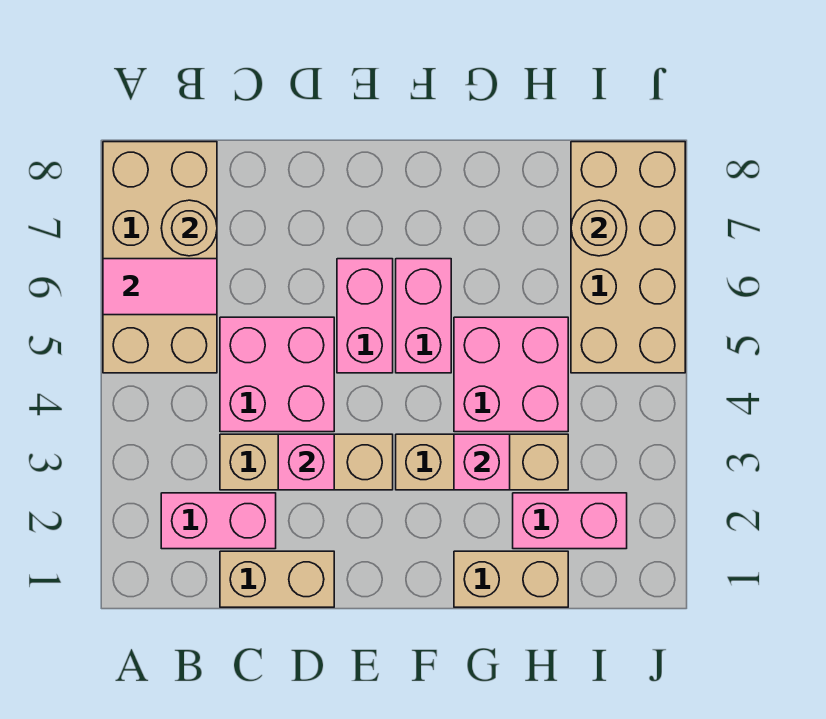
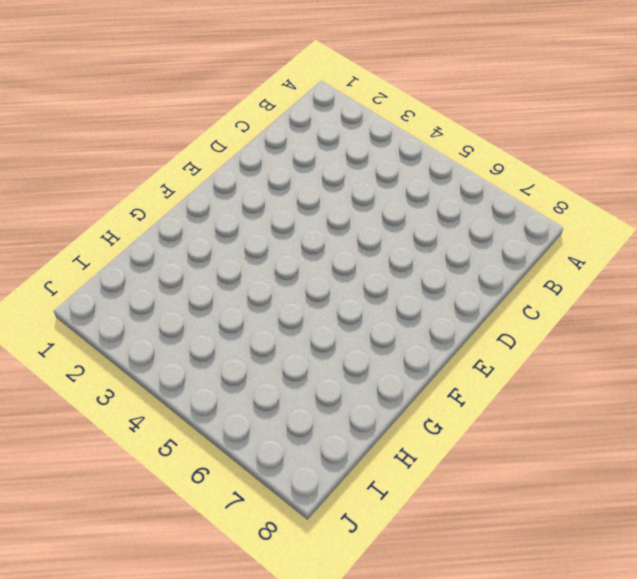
none -> tan 2x4 brick [103,142,217,373]
none -> pink 1x2 brick [161,493,276,549]
none -> tan 1x2 brick [220,551,334,607]

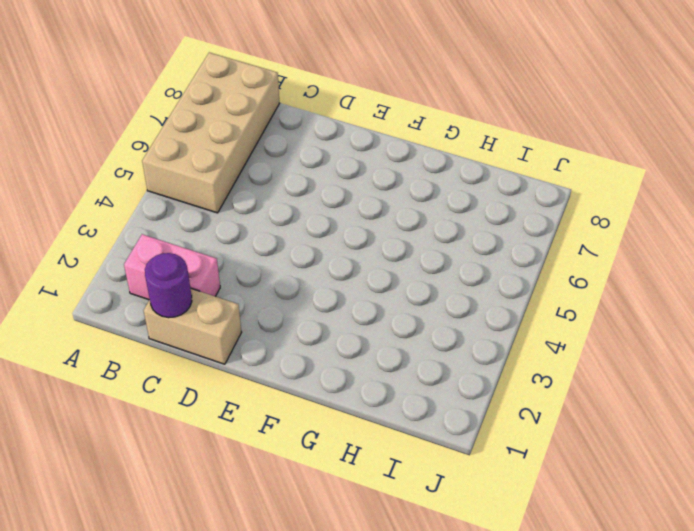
purple 1x1 round brick [145,253,192,318] -> none
none -> tan 1x3 brick [220,434,393,490]
none -> pink 2x2 brick [220,317,334,432]
none -> pink 1x2 brick [337,259,393,373]

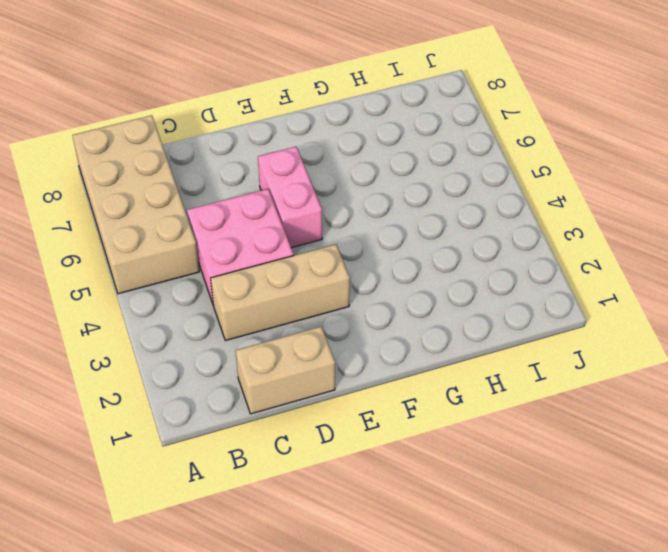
none -> pink 1x2 brick [161,493,276,549]
none -> tan 1x3 brick [396,434,568,490]
none -> pink 1x2 brick [396,259,451,373]

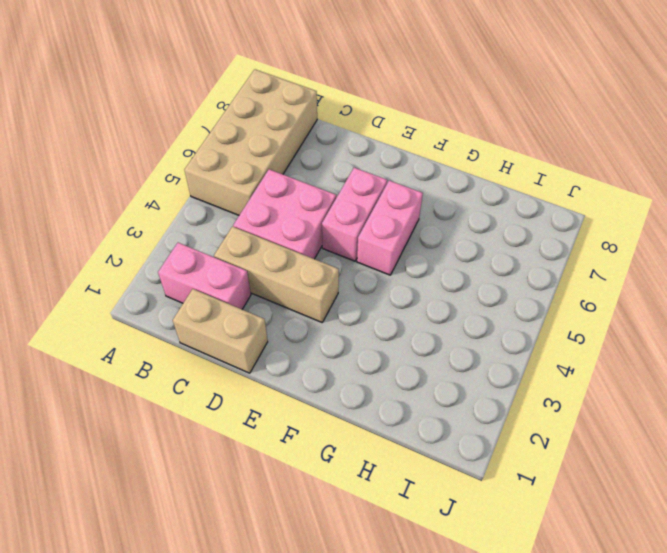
none -> tan 1x3 brick [396,434,568,490]
none -> tan 1x2 brick [454,551,568,607]
none -> pink 2x2 brick [454,317,568,432]

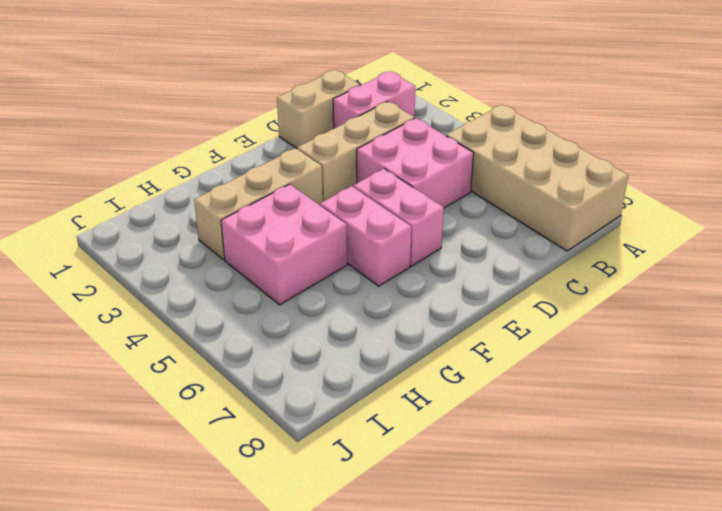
none -> tan 1x2 brick [454,551,568,607]
none -> pink 1x2 brick [513,493,627,549]
none -> tan 2x4 brick [571,142,685,373]

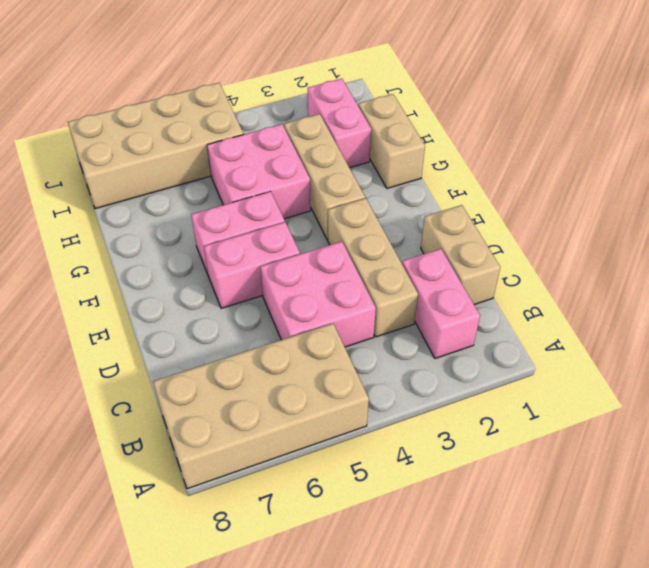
none -> pink 1x2 tile [103,259,217,315]
none -> tan 1x1 round brick [161,200,217,256]
none -> pink 1x1 brick [278,434,334,490]

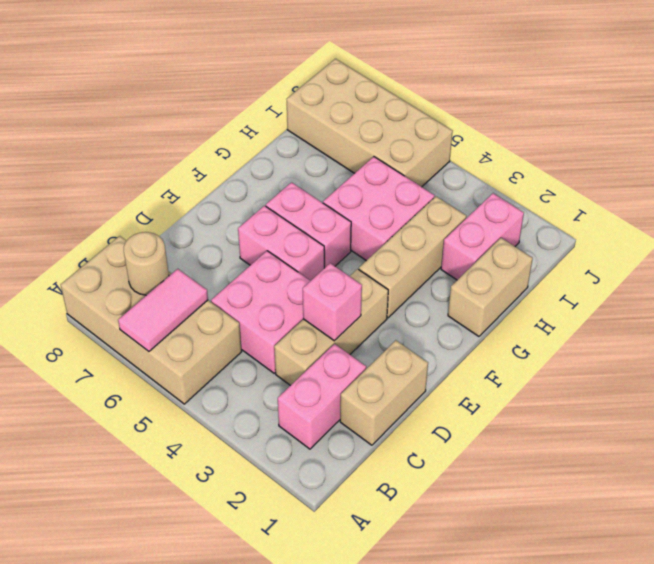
none -> pink 1x1 brick [454,434,510,490]
none -> tan 1x1 round brick [571,200,627,256]

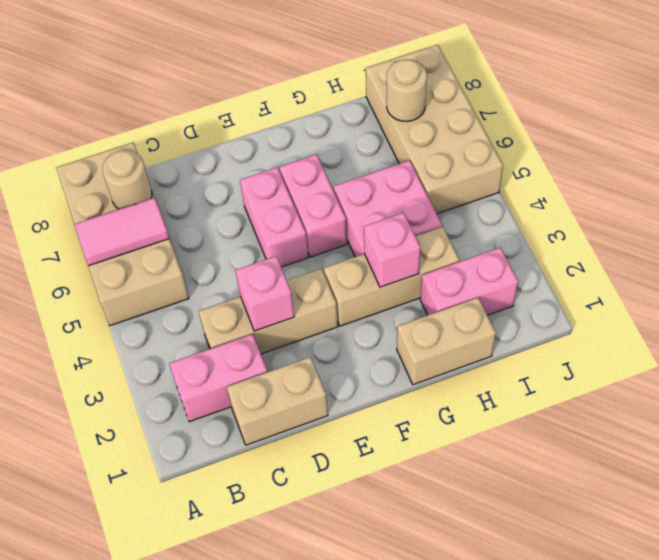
none -> pink 2x2 brick [220,317,334,432]

